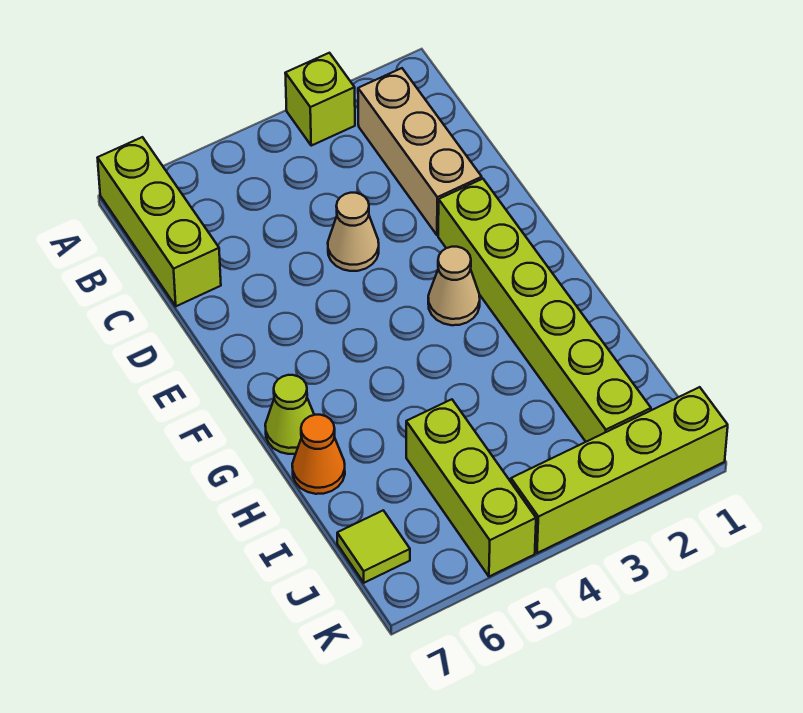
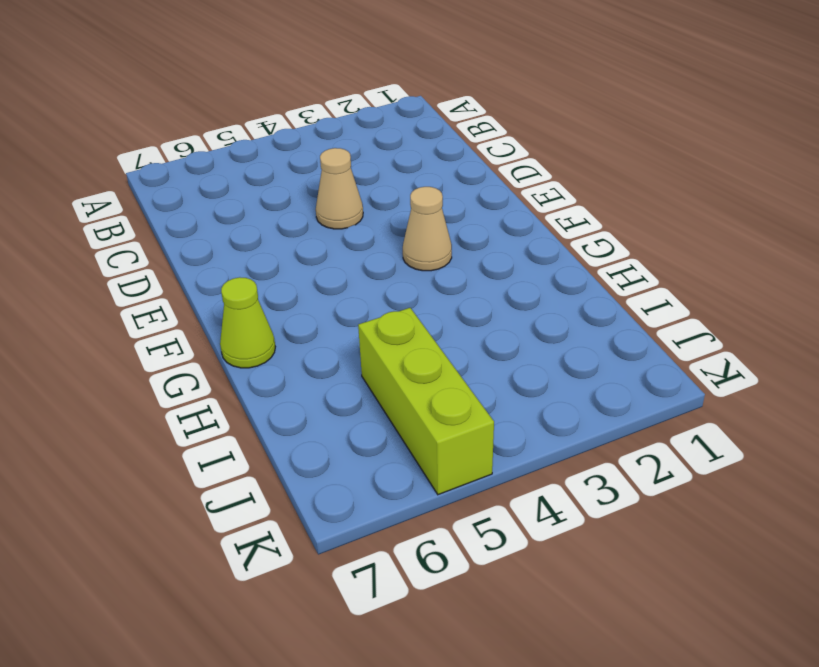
none -> lime 1x1 brick [285,53,355,146]
none -> lime 1x3 brick [98,137,221,306]

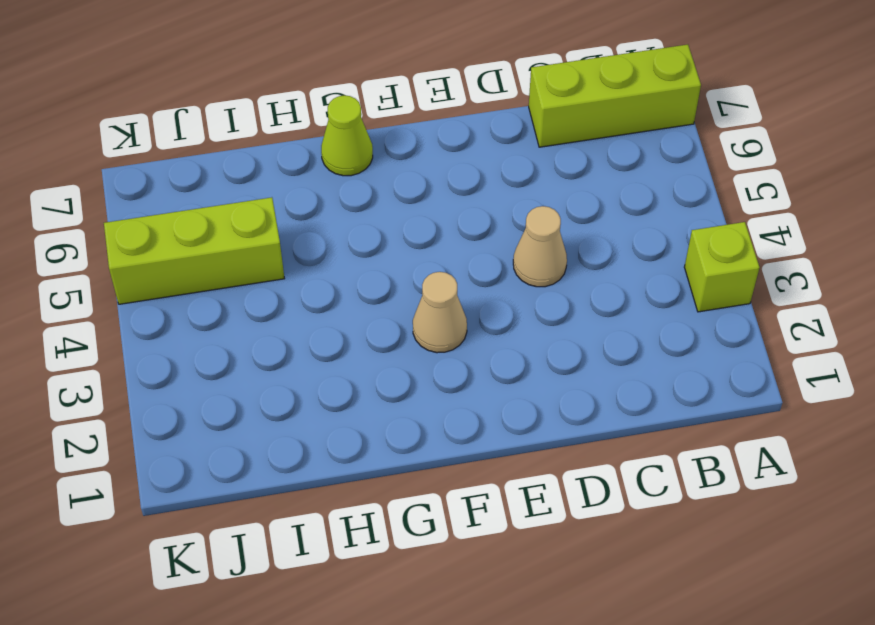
none -> tan 1x3 brick [358,68,482,235]
none -> lime 1x6 brick [438,179,651,442]

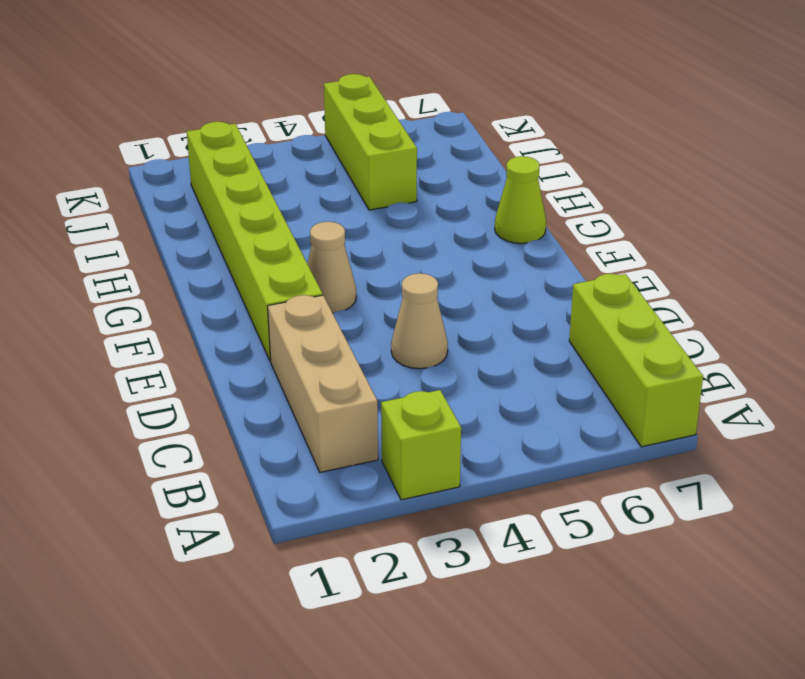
none -> orange 1x1 cone [292,415,345,494]
none -> lime 1x1 tile [337,510,410,583]

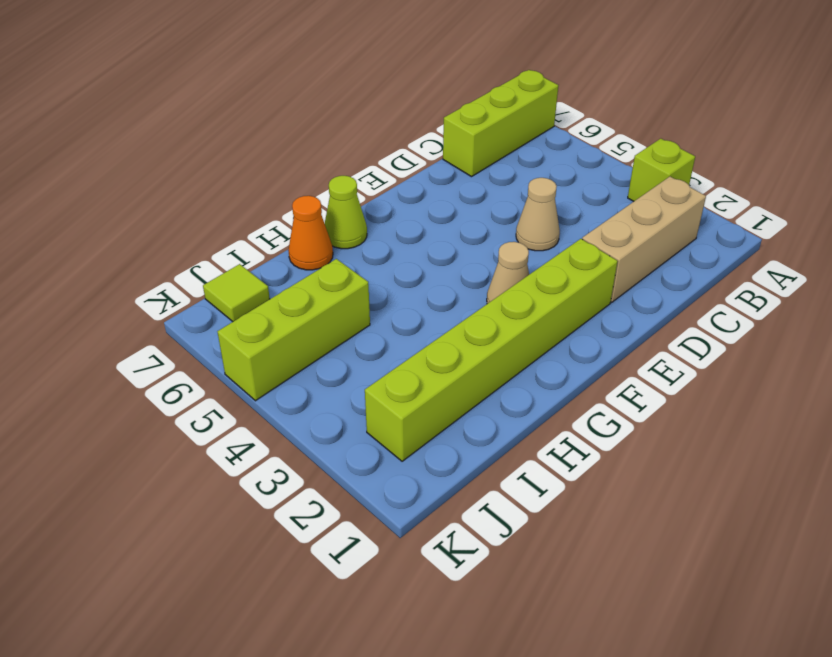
none -> lime 1x4 brick [511,387,728,553]

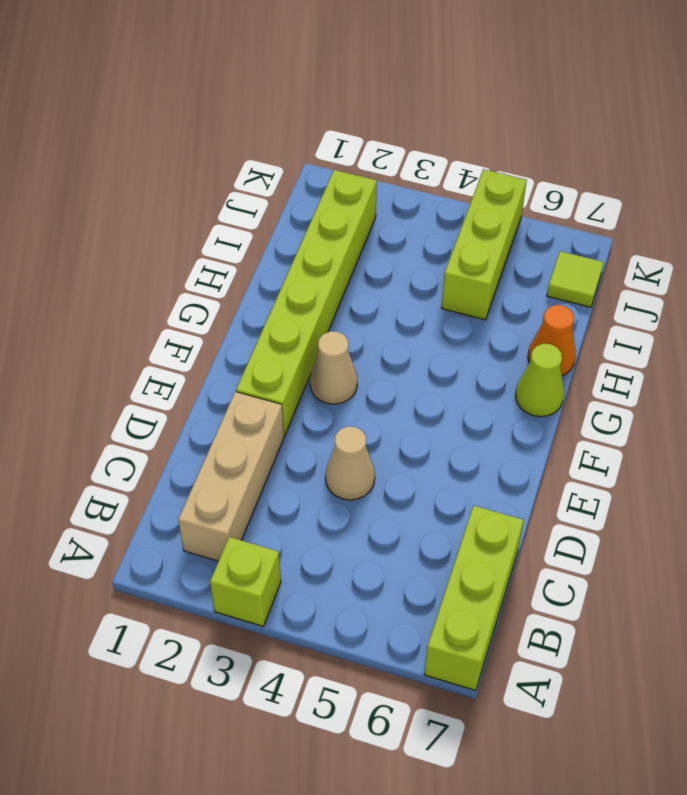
none -> lime 1x4 brick [511,387,728,553]

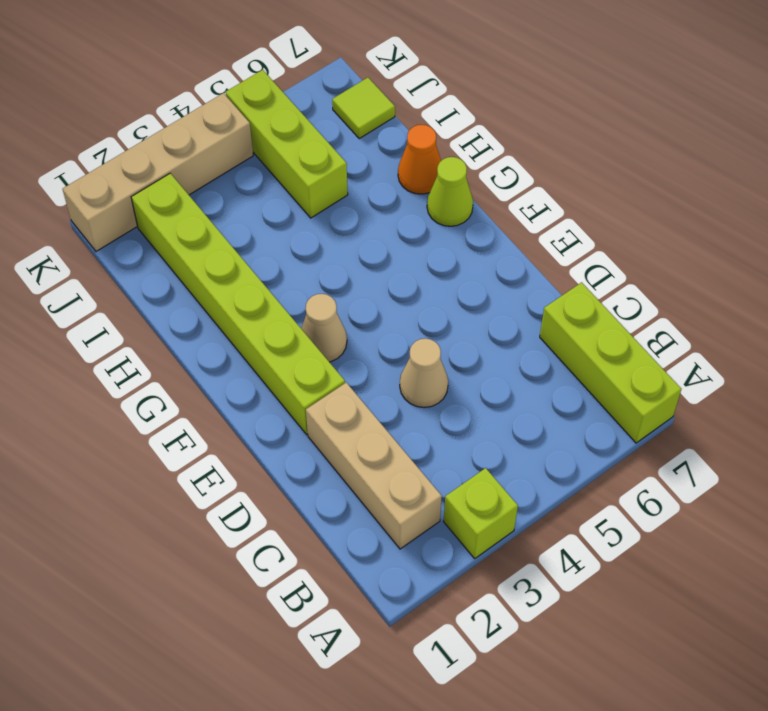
tan 1x4 brick [63,93,253,251] -> lime 1x4 brick [511,387,728,553]

